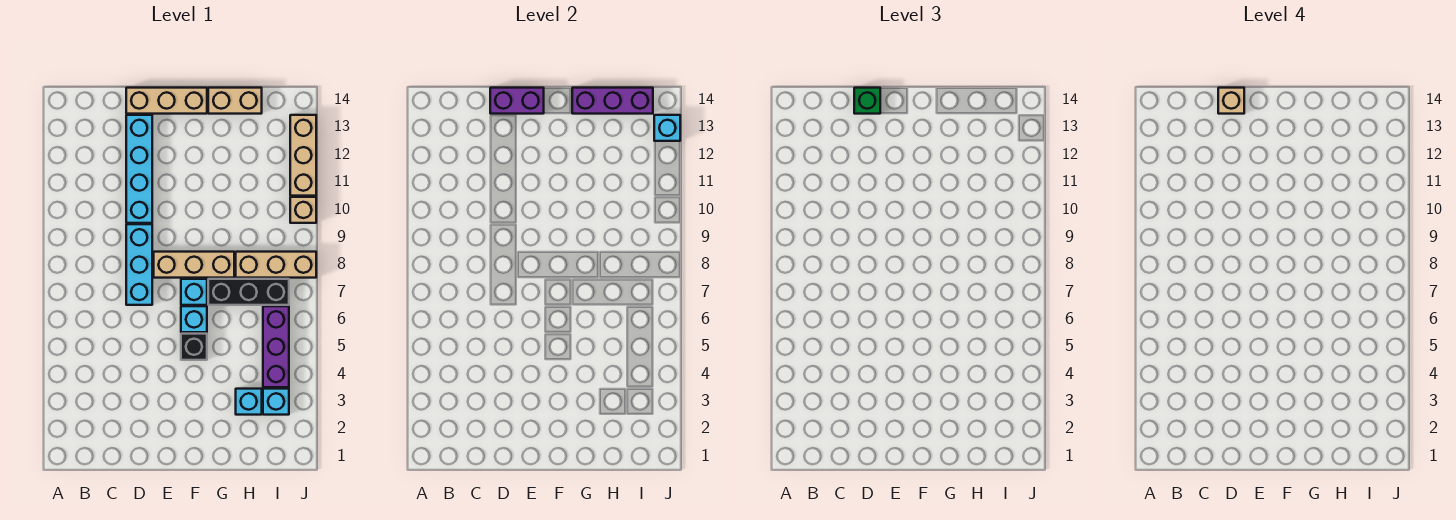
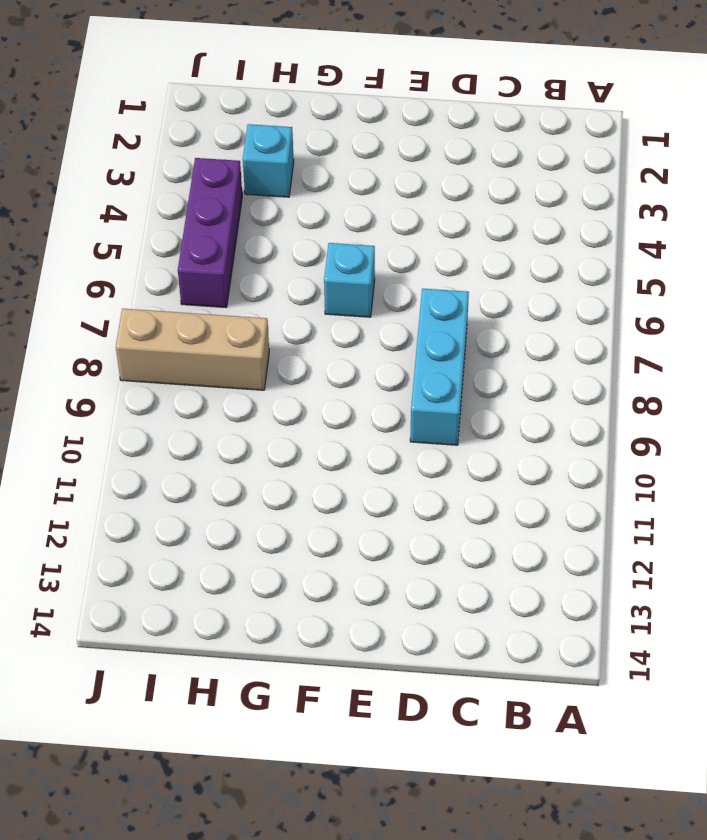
none -> cyan 1x4 brick [126,115,152,223]
none -> tan 1x3 brick [126,88,207,114]
none -> tan 1x3 brick [154,252,234,278]

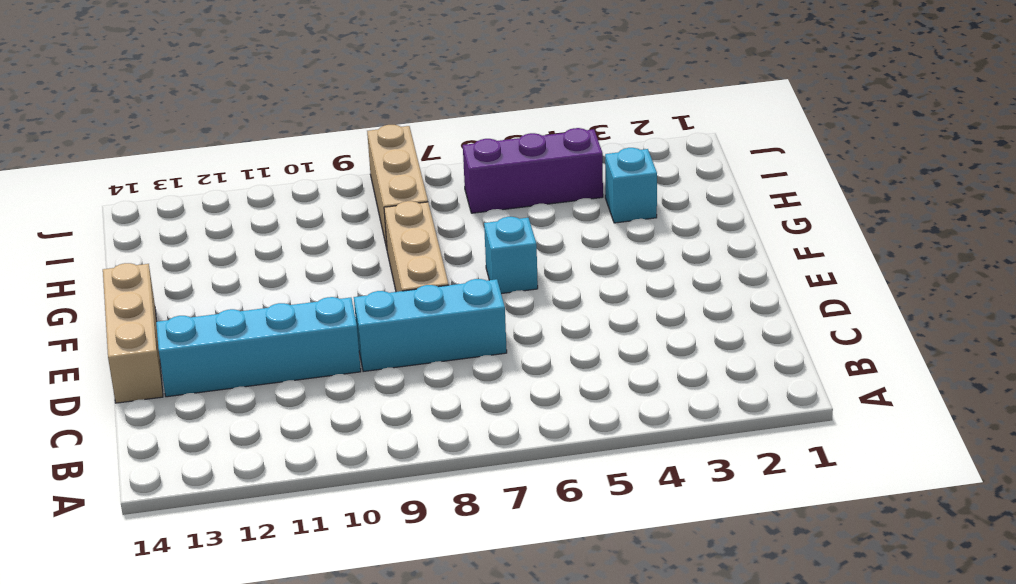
none -> black 1x1 brick [181,334,207,360]
none -> cyan 1x1 brick [181,279,207,305]
none -> black 1x3 brick [208,279,289,305]

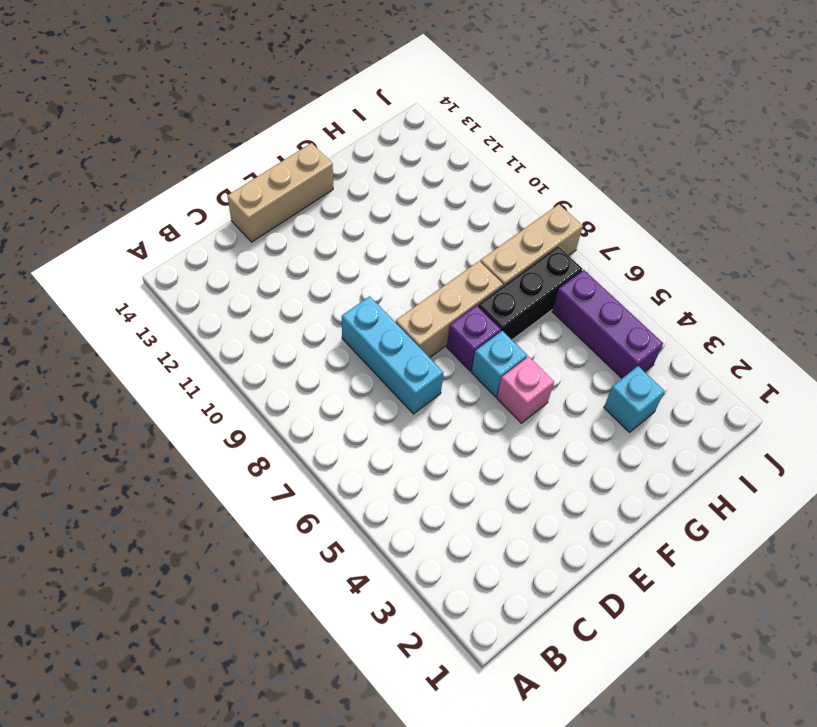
pink 1x1 brick [497,357,554,423] -> black 1x1 brick [181,334,207,360]
purple 1x1 brick [447,305,501,371] -> cyan 1x1 brick [181,279,207,305]
none -> cyan 1x4 brick [126,115,152,223]
none -> tan 1x2 brick [208,88,262,114]
none -> cyan 1x1 brick [263,389,289,415]

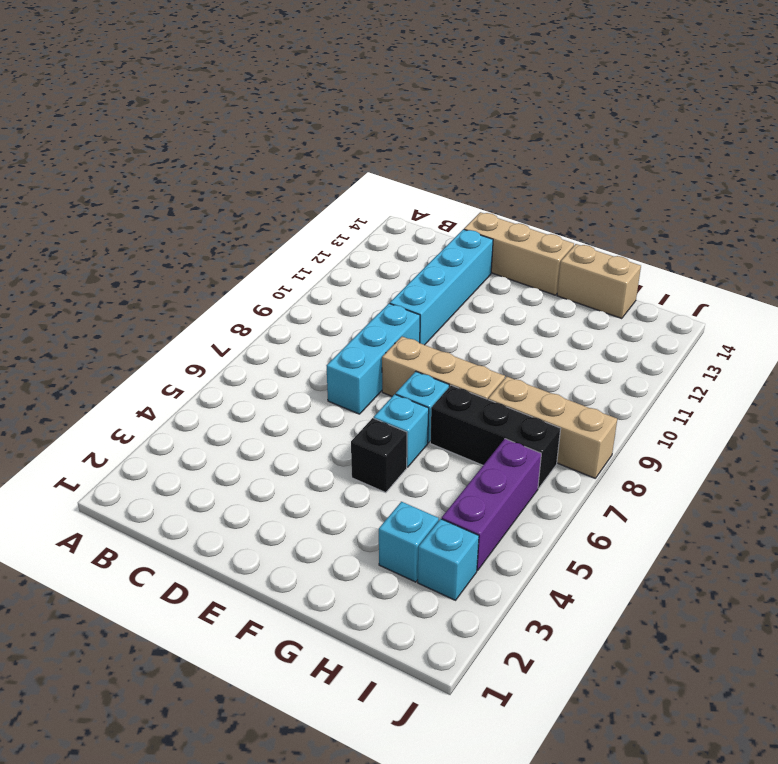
none -> tan 1x1 brick [290,197,316,223]
none -> tan 1x3 brick [290,115,316,196]
none -> purple 1x2 brick [490,88,544,114]

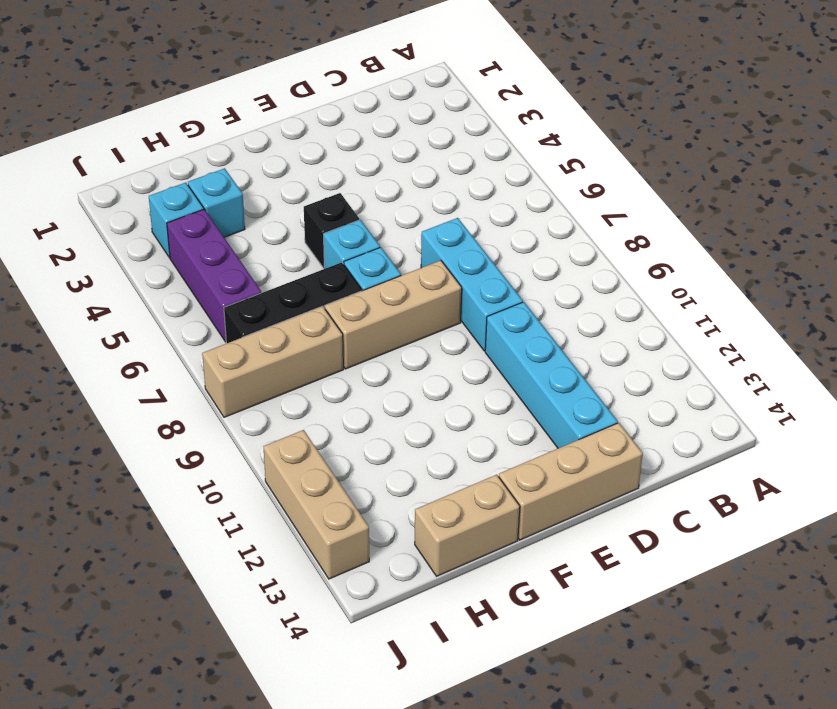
none -> tan 1x1 brick [290,197,316,223]
none -> purple 1x2 brick [490,88,544,114]
none -> purple 1x3 brick [572,88,653,114]

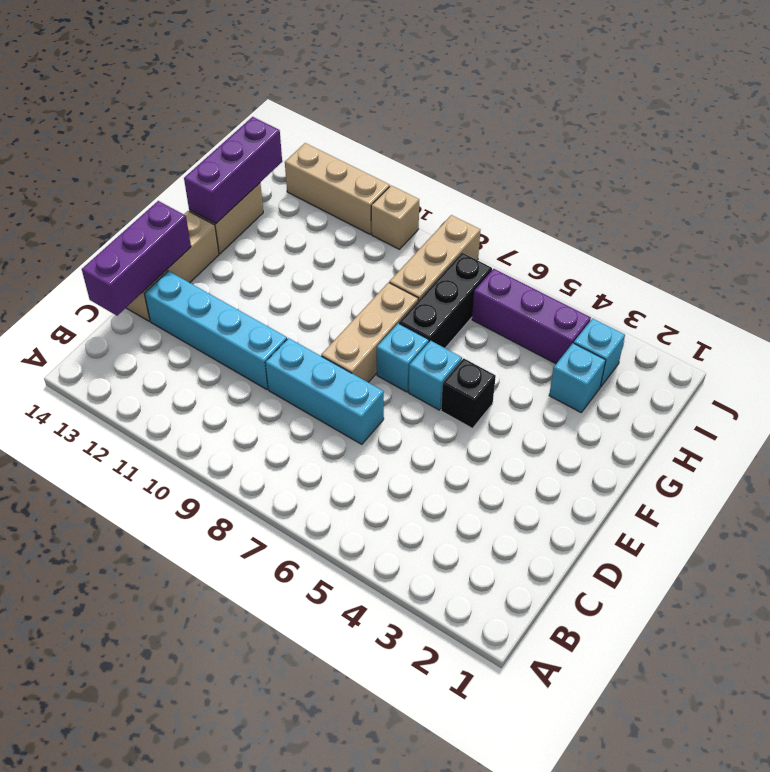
purple 1x3 brick [82,201,191,316] -> purple 1x2 brick [490,88,544,114]
none -> cyan 1x1 brick [654,115,680,141]
none -> green 1x1 brick [854,88,880,114]
none -> tan 1x1 brick [1218,88,1244,114]

